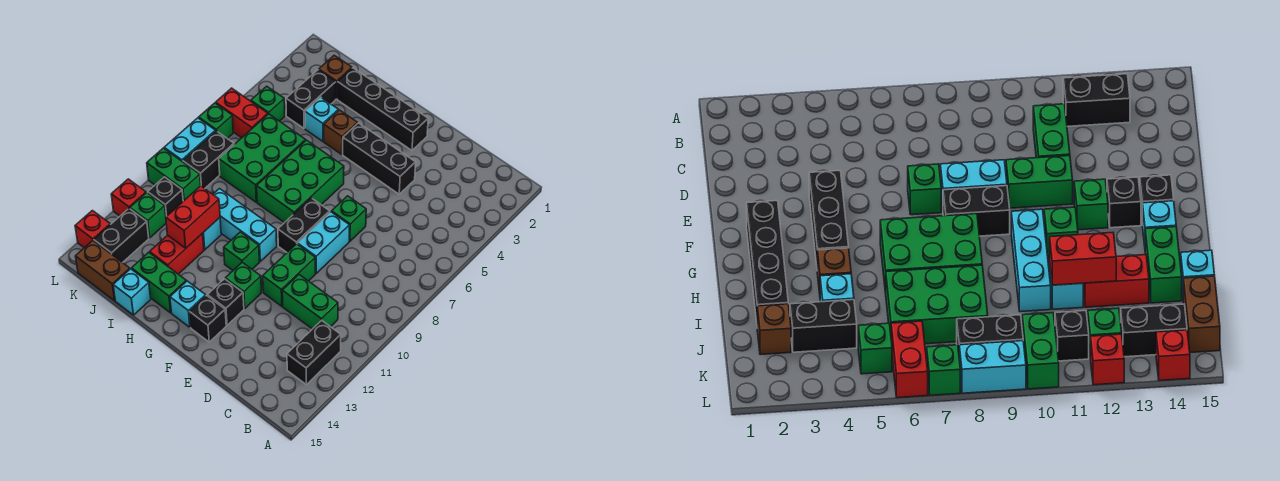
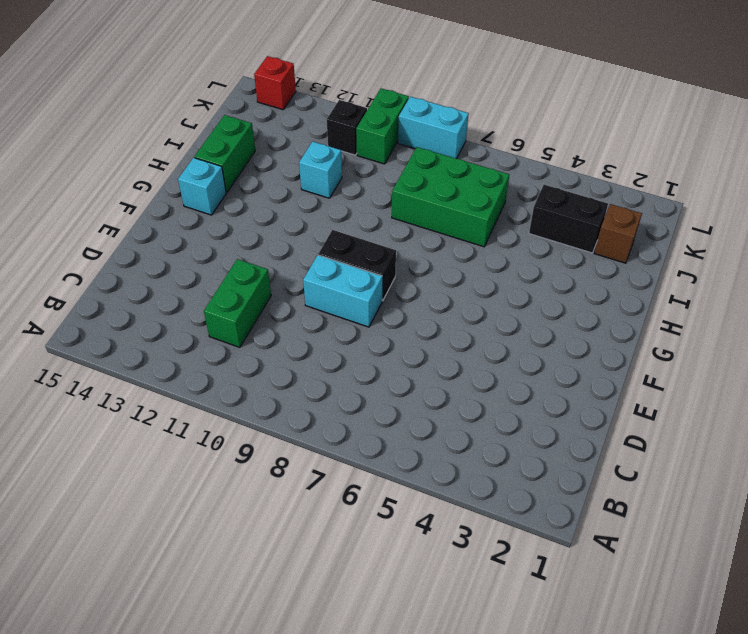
none -> black 1x2 brick [287,320,341,385]
none -> black 1x3 brick [343,123,416,194]
none -> green 1x1 brick [332,196,366,241]
none -> green 1x2 brick [263,244,315,306]

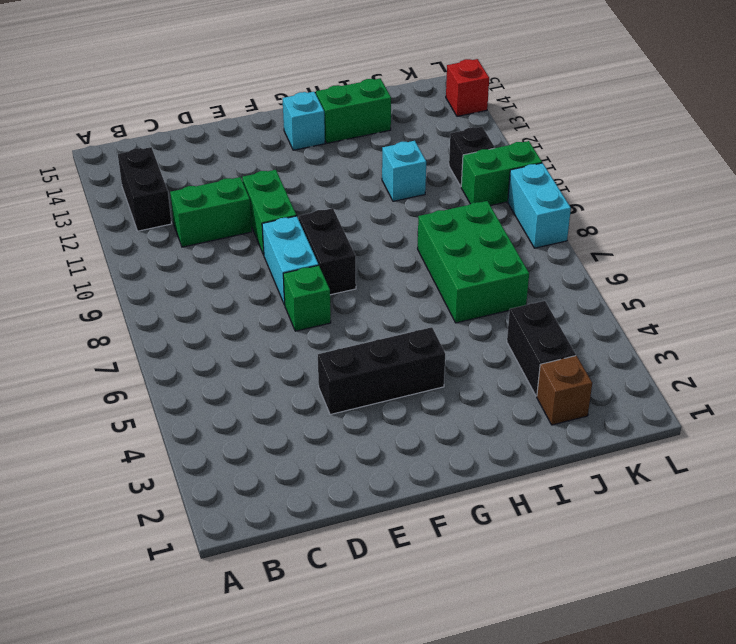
none -> black 1x4 brick [337,68,428,150]
none -> green 1x1 brick [225,262,261,308]
none -> black 1x1 brick [207,279,244,325]
none -> black 1x1 brick [189,296,226,342]

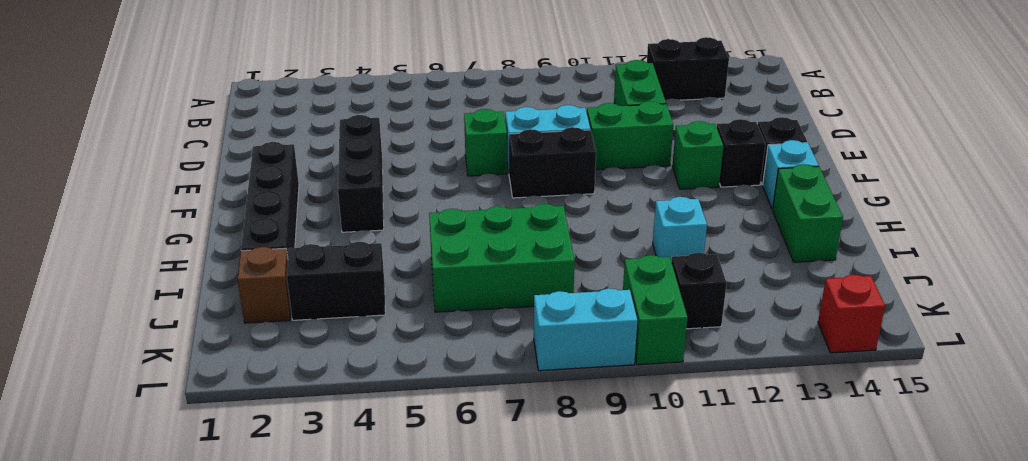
none -> green 2x3 brick [257,140,344,223]
none -> cyan 1x3 brick [213,189,277,261]
none -> green 1x1 brick [224,232,259,270]
none -> brown 1x1 brick [324,110,358,154]

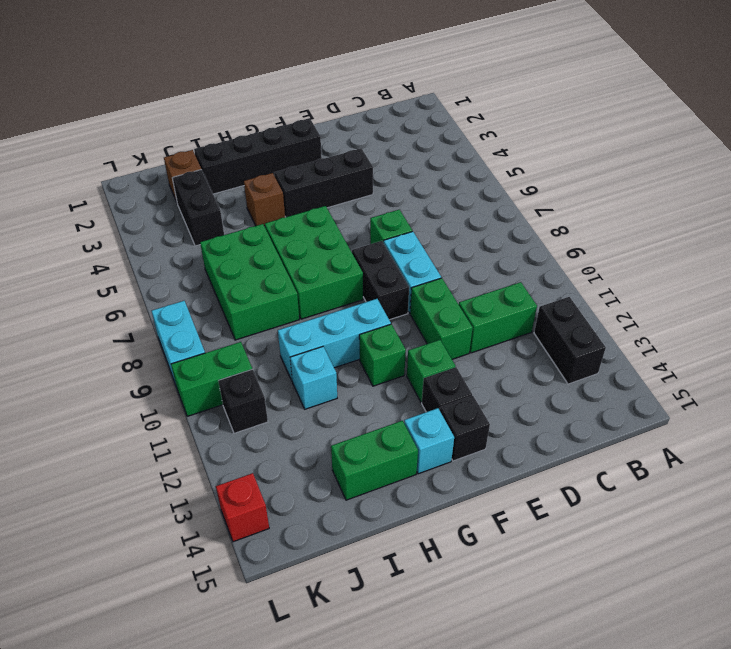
none -> cyan 1x1 brick [305,97,338,141]
none -> red 1x2 brick [150,234,204,274]
none -> cyan 1x1 brick [113,269,151,315]
none -> brown 1x2 brick [75,241,130,301]

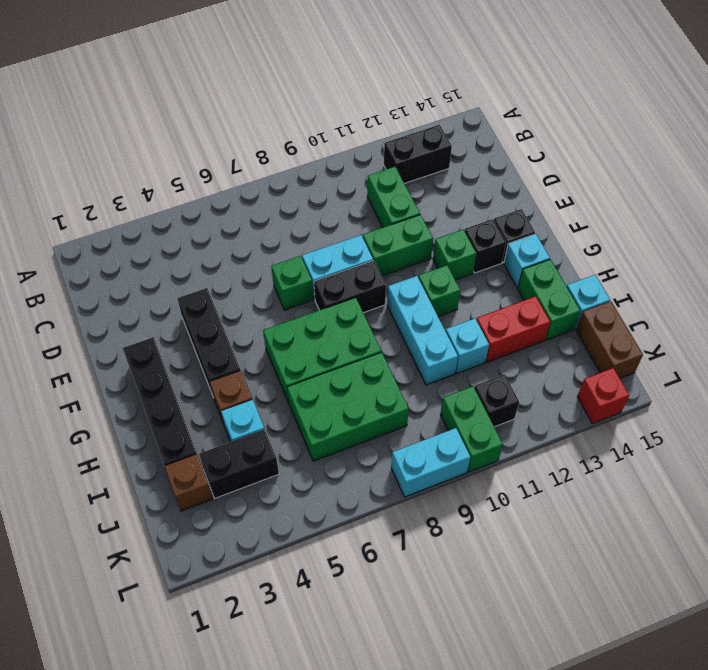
none -> green 1x1 brick [251,86,285,121]
none -> red 1x2 brick [216,88,268,138]
none -> black 1x2 brick [183,131,234,189]
none -> green 1x1 brick [130,193,166,238]

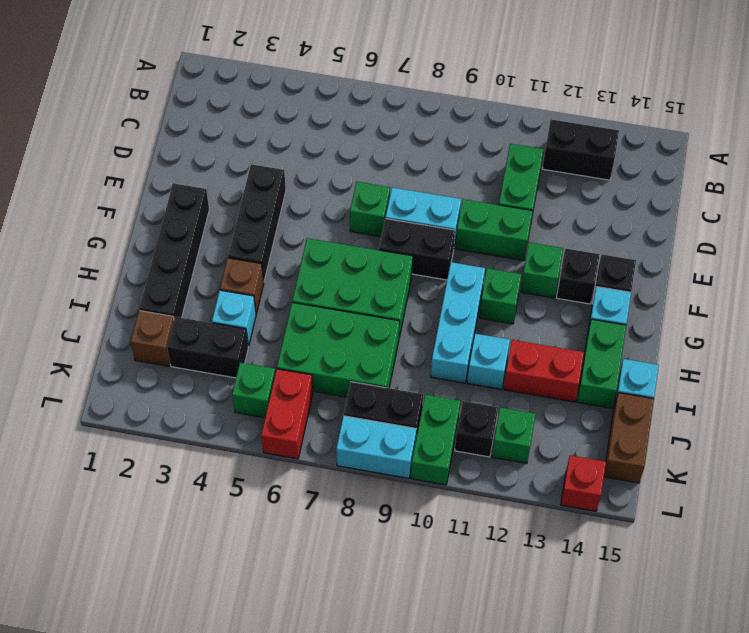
none -> black 1x2 brick [94,209,149,263]
none -> green 1x1 brick [199,103,233,138]
none -> red 1x1 brick [111,179,146,216]
none -> red 1x2 brick [166,186,220,248]

